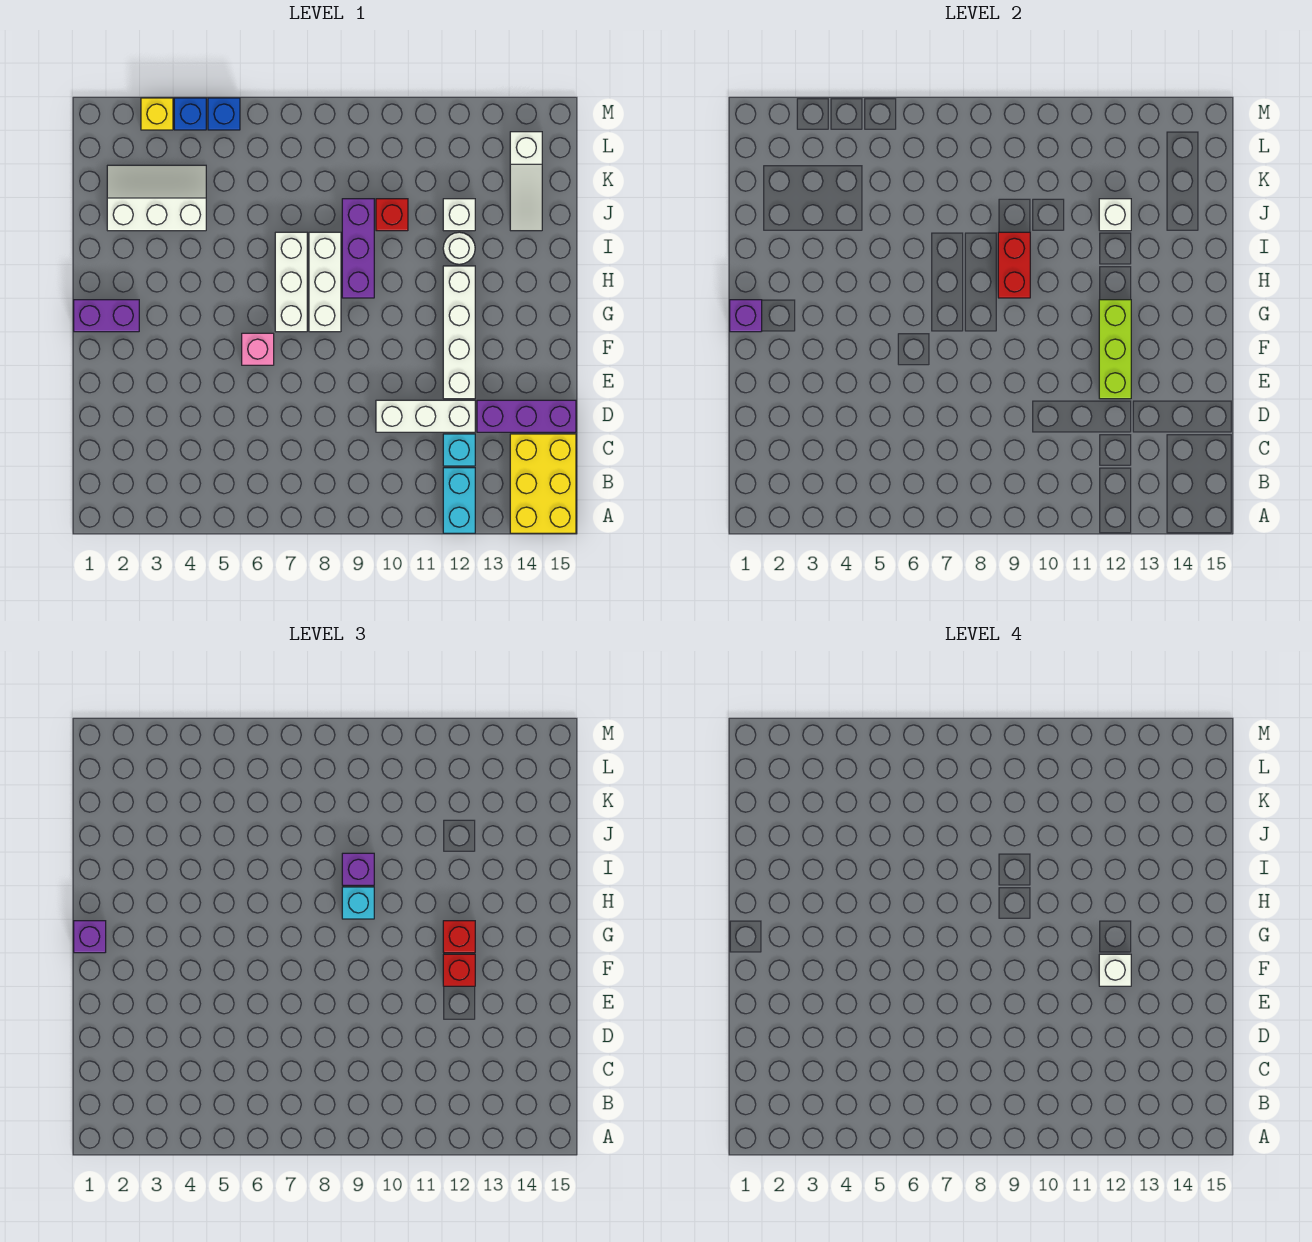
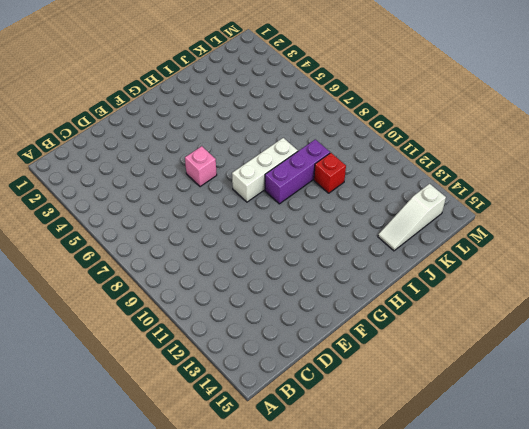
none -> cyan 1x2 brick [443,468,475,533]
none -> yellow 2x3 brick [510,434,576,533]
none -> cyan 1x1 brick [443,434,475,466]

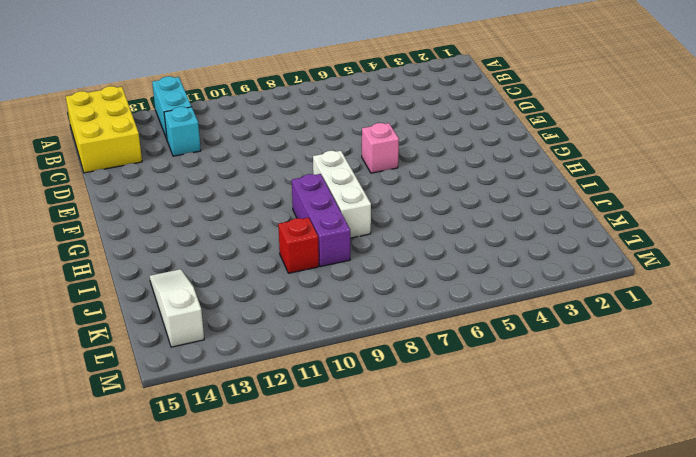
none -> white 1x3 brick [376,400,475,432]
none -> purple 1x3 brick [477,400,576,432]
none -> white 1x4 brick [443,266,475,399]

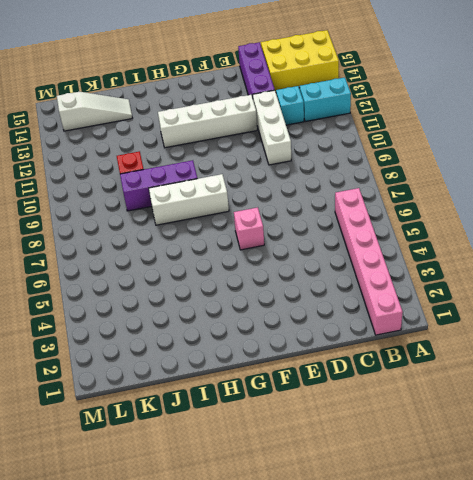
pink 1x6 brick [335,188,403,335] -> none
none -> purple 1x2 brick [74,300,139,332]
none -> white 1x3 brick [275,232,307,332]
none -> white 1x1 round brick [443,232,475,264]

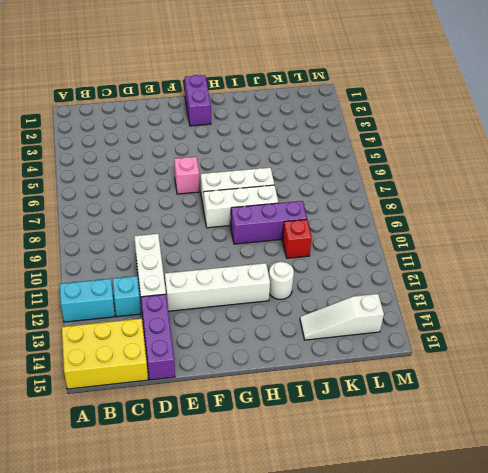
none -> white 2x3 slope [107,165,206,231]
none -> white 1x1 brick [443,199,475,231]
none -> yellow 1x1 brick [141,98,173,130]

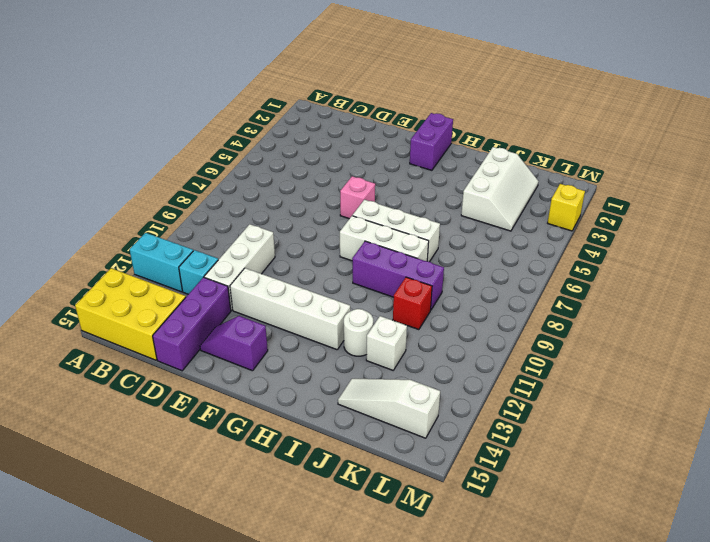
purple 1x2 slope [200,316,268,371] -> none
none -> blue 1x1 brick [174,98,206,130]
none -> blue 1x1 brick [208,98,240,130]
none -> lime 1x3 brick [1099,300,1131,399]

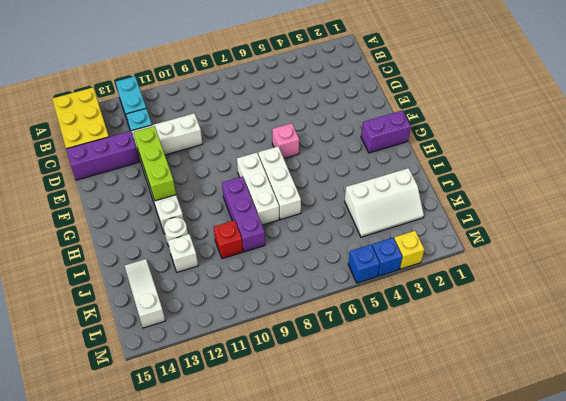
none -> purple 1x1 brick [730,300,762,332]
none -> red 1x2 brick [998,232,1030,298]
none -> white 1x1 brick [1099,199,1131,231]

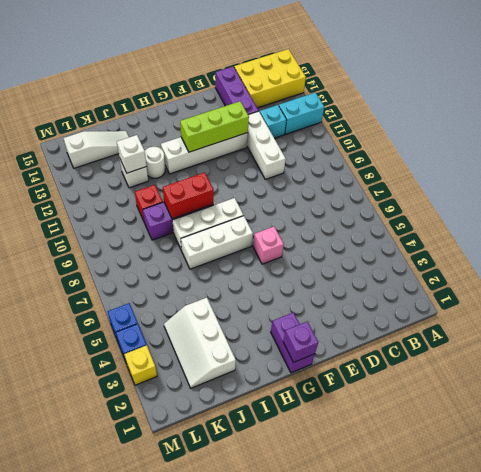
none -> red 1x1 brick [443,954,475,986]
none -> purple 1x1 brick [74,921,106,953]
none -> red 1x1 brick [443,921,475,953]

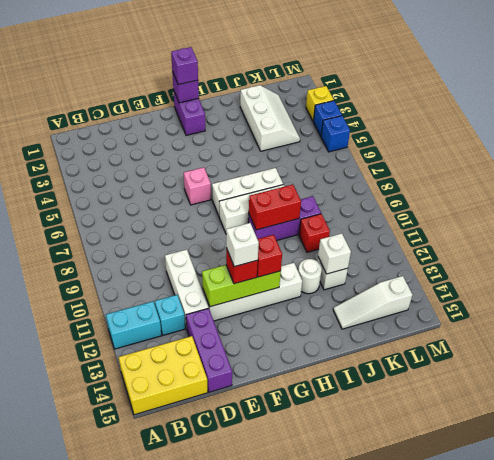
none -> cyan 1x1 brick [342,887,374,919]
none -> purple 1x1 brick [342,853,374,885]

